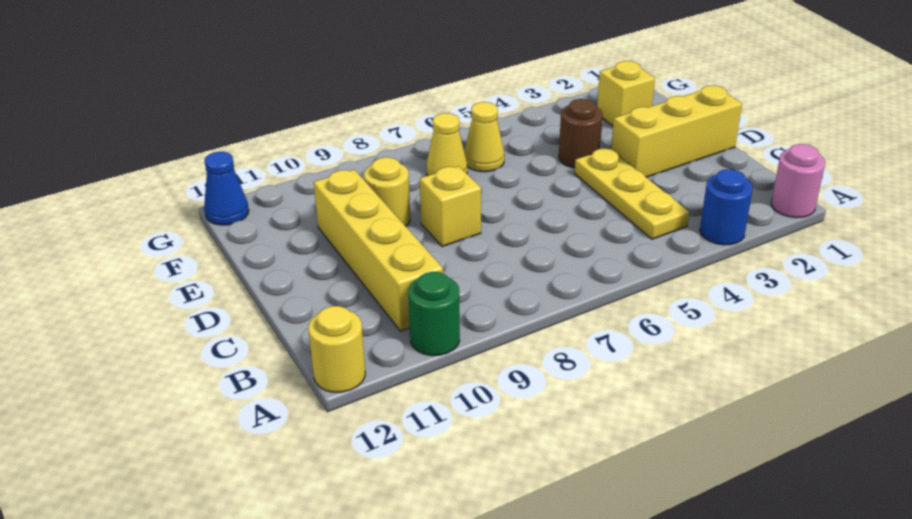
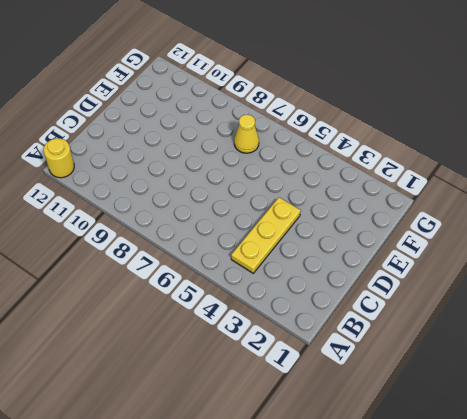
none -> pink 1x1 round brick [771,144,825,218]
none -> blue 1x1 round brick [700,169,753,245]
none -> green 1x1 round brick [408,272,460,356]

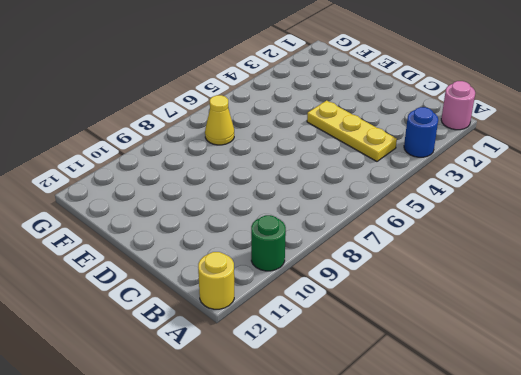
none -> yellow 1x4 brick [314,170,443,331]
none -> yellow 1x3 brick [611,86,742,177]
none -> yellow 1x1 brick [420,166,481,247]

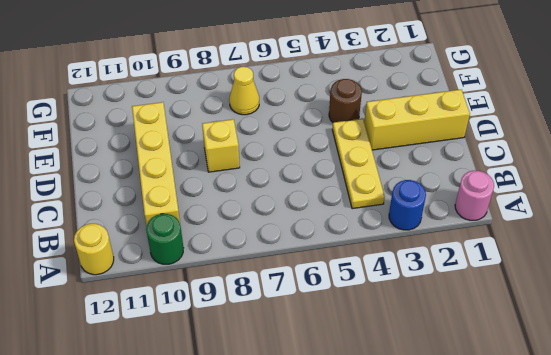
none -> yellow 1x1 round brick [364,157,410,226]
none -> yellow 1x1 brick [597,61,655,126]
none -> yellow 1x1 cone [464,102,505,172]

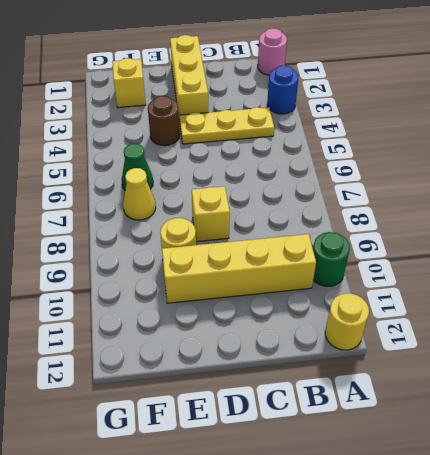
green 1x1 cone [122,144,153,190] -> yellow 1x1 cone [464,102,505,172]
none -> blue 1x1 cone [204,152,249,225]

